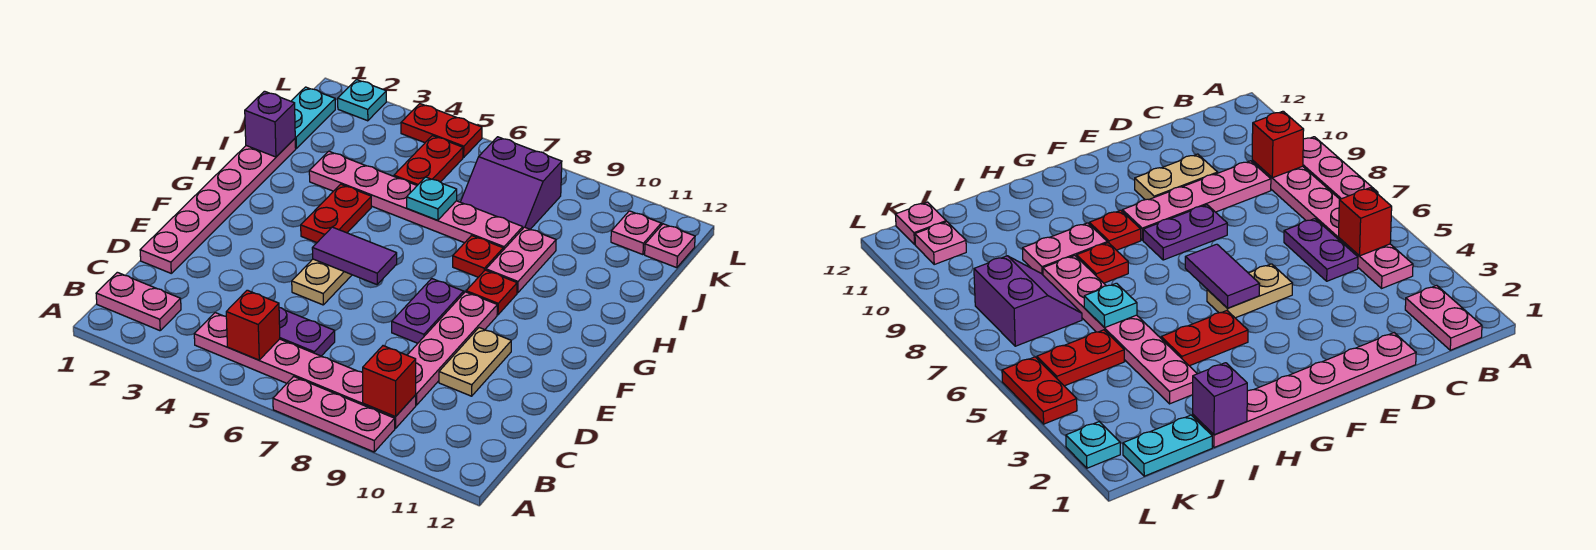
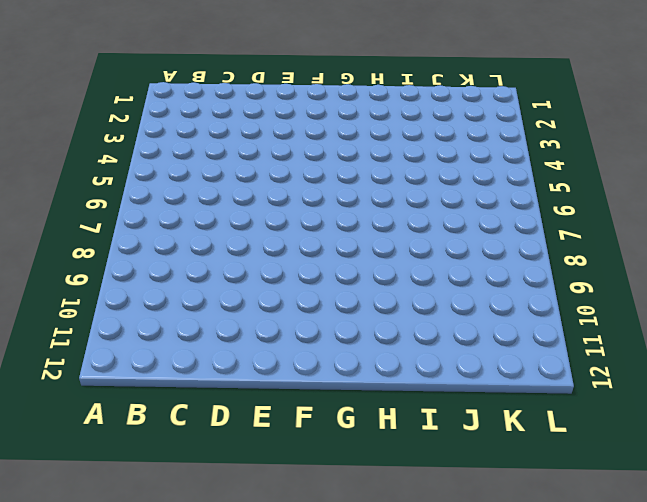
none -> pink 1x3 plate [273,376,395,452]
none -> pink 1x2 plate [96,272,181,331]
none -> pink 1x6 plate [194,313,416,428]

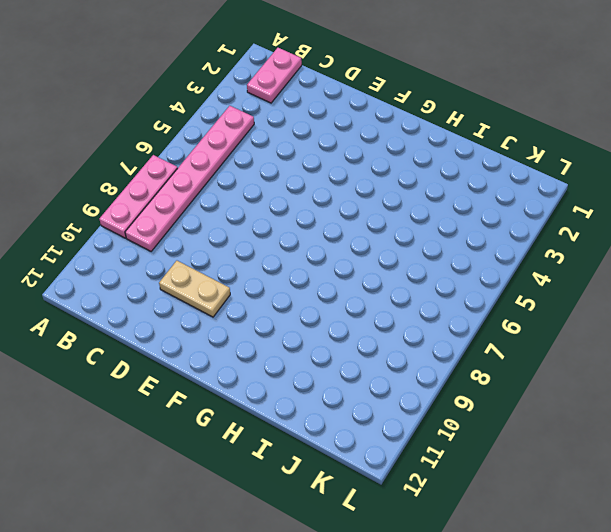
none -> purple 1x2 plate [279,308,335,356]
none -> pink 1x4 plate [407,292,497,405]
none -> pink 1x6 plate [140,139,296,273]

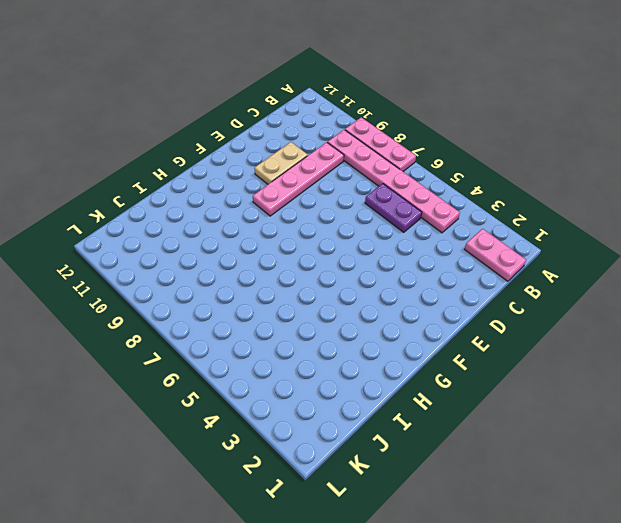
none -> pink 1x6 plate [140,139,296,273]
none -> tan 1x2 plate [292,259,352,305]
none -> purple 1x2 plate [392,279,464,343]

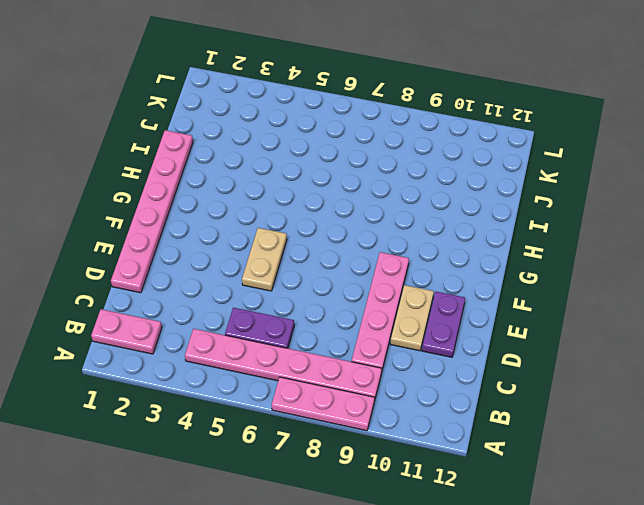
purple 1x2 plate [422,292,465,357] -> purple 1x2 plate moved to [392,279,464,343]
none -> red 1x2 plate [301,184,371,243]
none -> red 1x1 plate [466,270,517,315]
none -> red 1x1 plate [453,236,503,277]

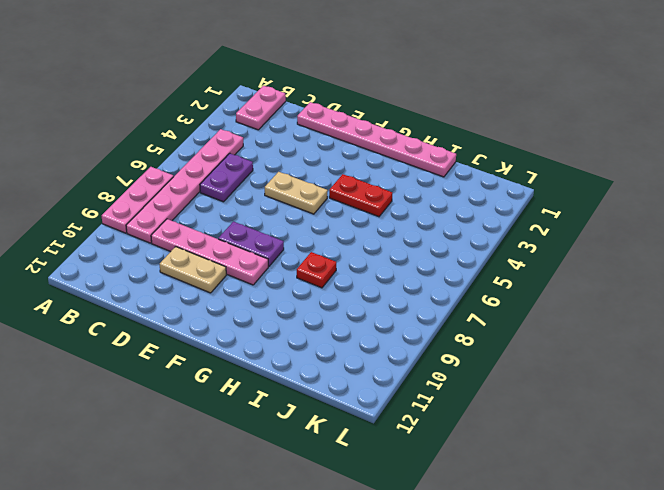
none -> red 1x1 plate [466,270,517,315]
none -> pink 1x2 plate [486,227,556,293]
none -> pink 1x6 plate [309,151,523,250]

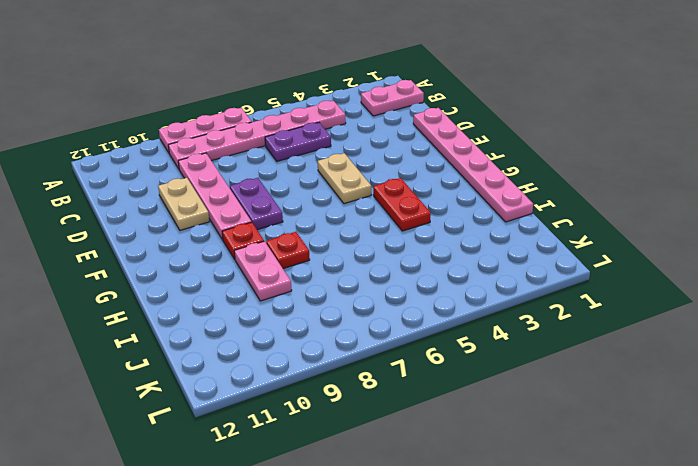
none -> pink 1x6 plate [309,151,523,250]
none -> cyan 1x2 plate [291,87,335,148]
none -> red 1x2 plate [394,136,463,185]

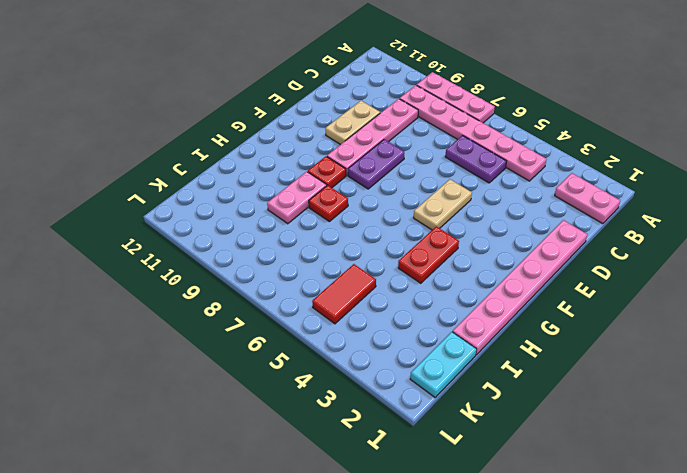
red 1x2 tile [312,264,376,324] -> red 1x2 plate [394,136,463,185]
none -> pink 1x6 plate [309,151,523,250]
none -> purple 2x2 slope [461,137,562,229]
none -> pink 1x1 plate [611,211,661,255]

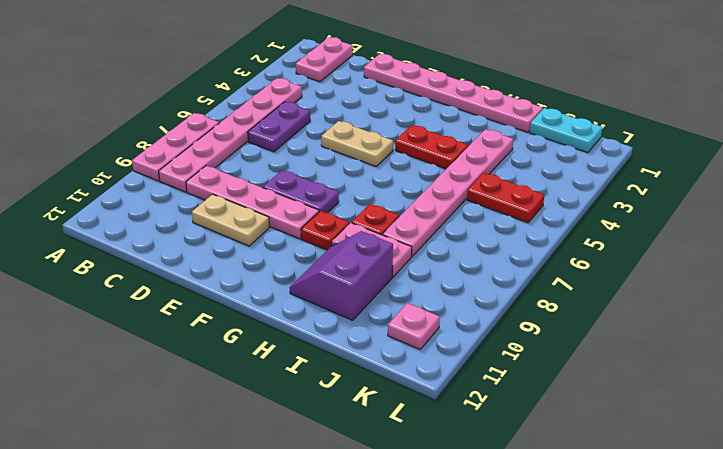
purple 2x2 slope [290,231,393,320] -> purple 2x2 slope moved to [461,137,562,229]
none -> pink 1x1 plate [645,224,695,268]
none -> cyan 1x1 plate [338,80,386,121]
none -> red 1x2 plate [401,104,482,157]

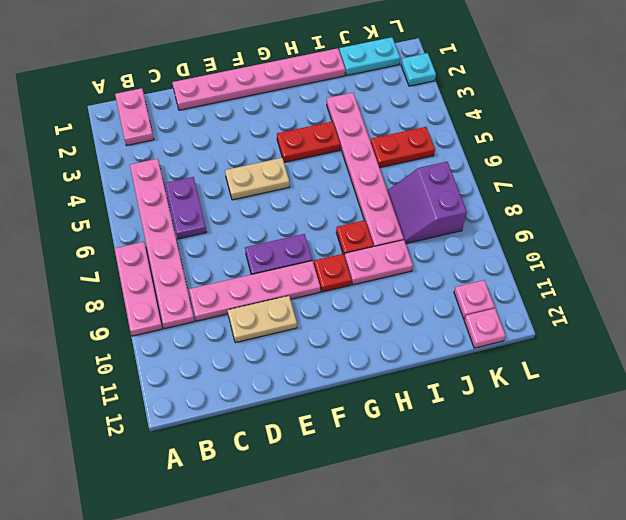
none -> red 1x2 plate [401,104,482,157]
none -> red 1x1 brick [226,290,280,360]
none -> red 1x1 brick [363,346,416,417]

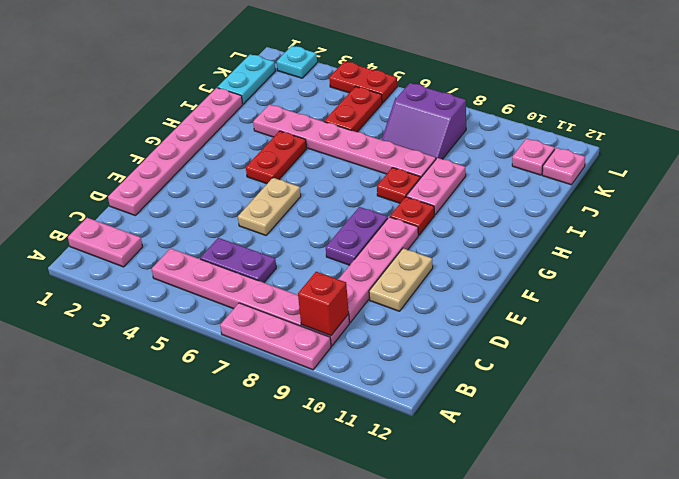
none -> red 1x1 brick [226,290,280,360]
none -> purple 1x2 tile [312,227,397,285]
none -> purple 1x1 brick [245,91,295,157]

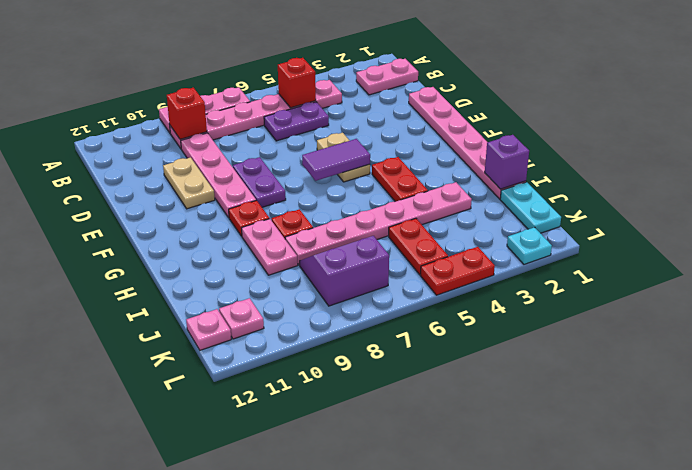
none -> cyan 1x1 plate [407,177,457,220]

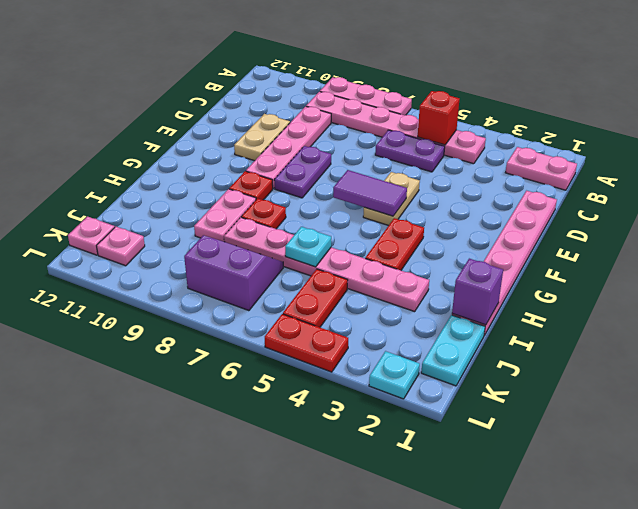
none -> red 1x1 brick [363,346,416,417]

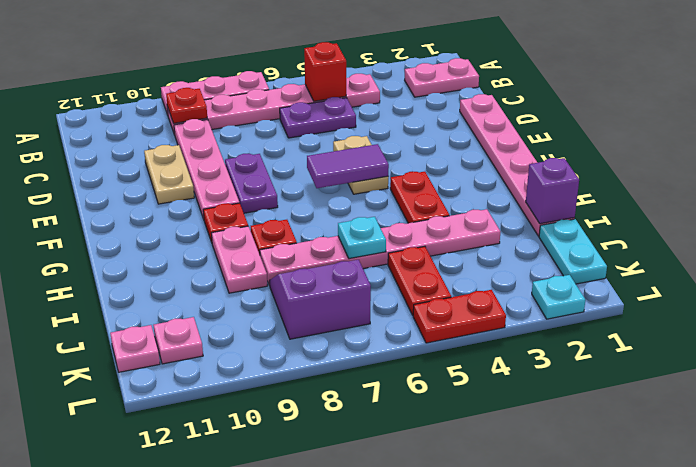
red 1x1 plate [166,88,207,123] -> red 1x1 brick [363,346,416,417]

